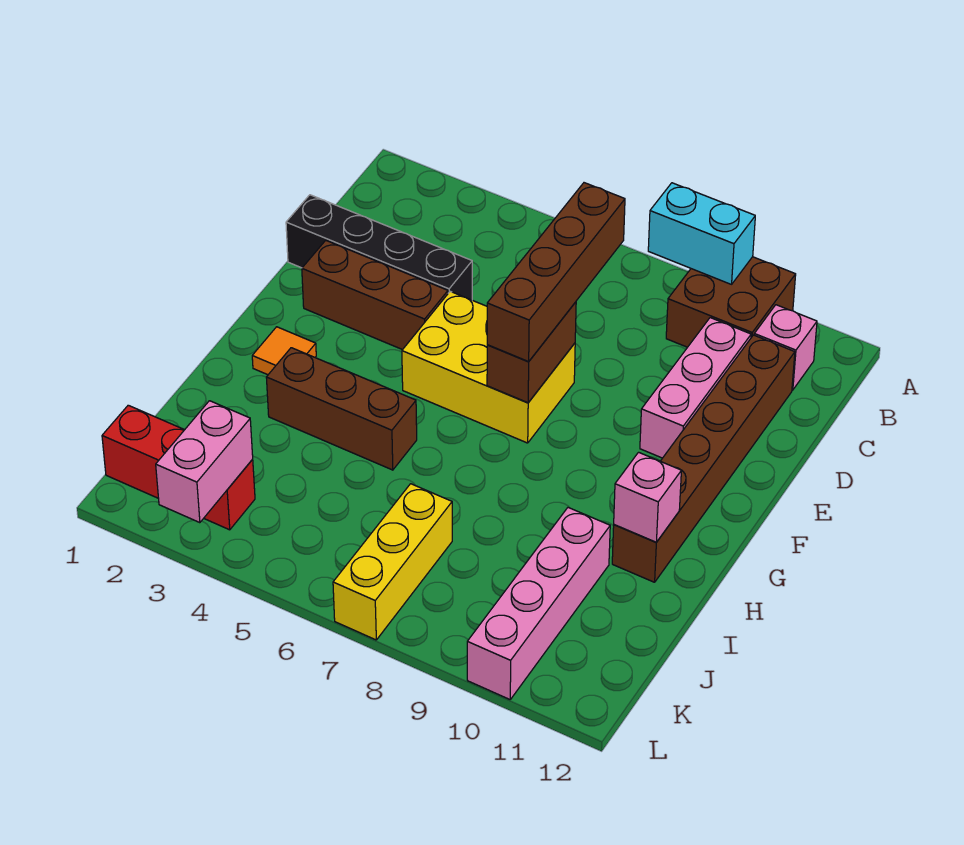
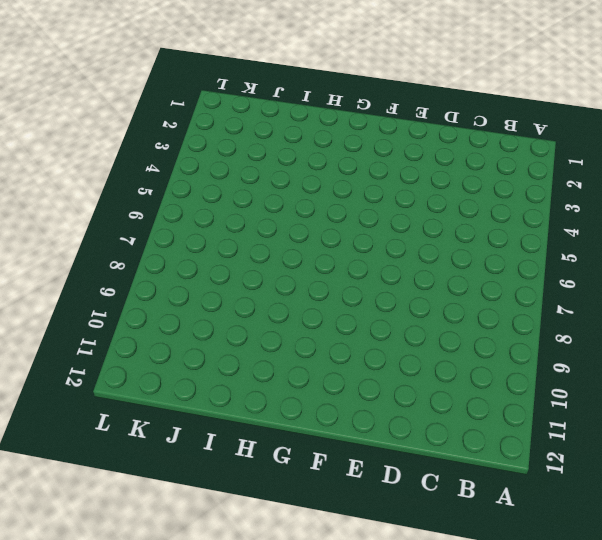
none -> brown 2x2 brick [666,257,796,347]
none -> pink 1x1 brick [754,305,817,390]
none -> pink 1x3 brick [640,318,751,458]

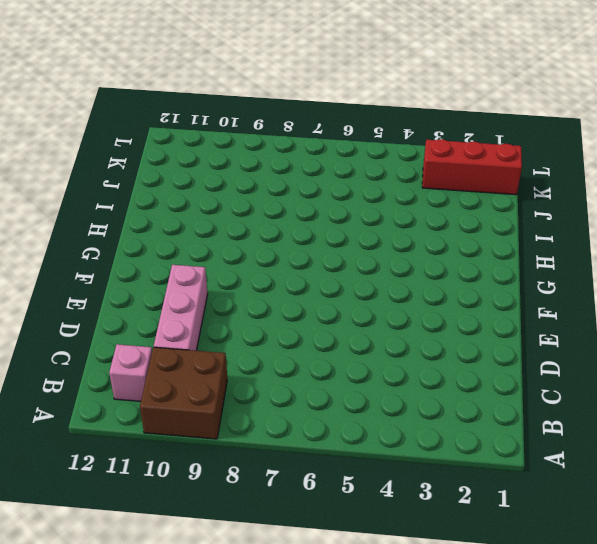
none -> brown 1x6 brick [612,335,795,582]
none -> black 1x4 brick [286,195,472,300]
none -> brown 1x3 brick [302,240,448,350]

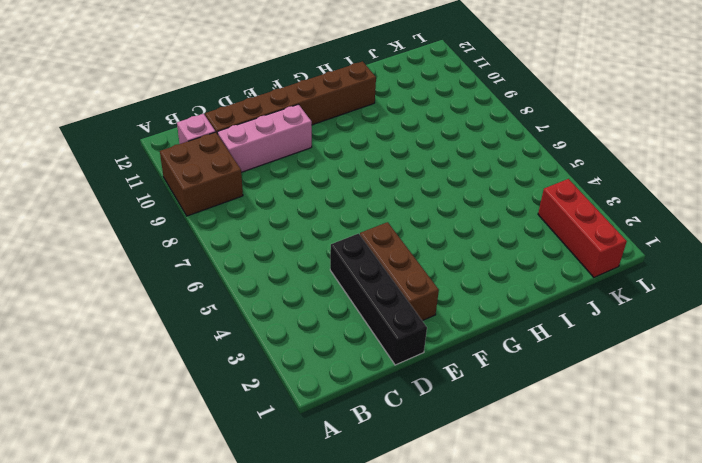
none -> yellow 2x3 brick [402,291,575,443]
none -> orange 1x1 tile [252,327,316,375]
none -> brown 1x3 brick [266,348,417,470]

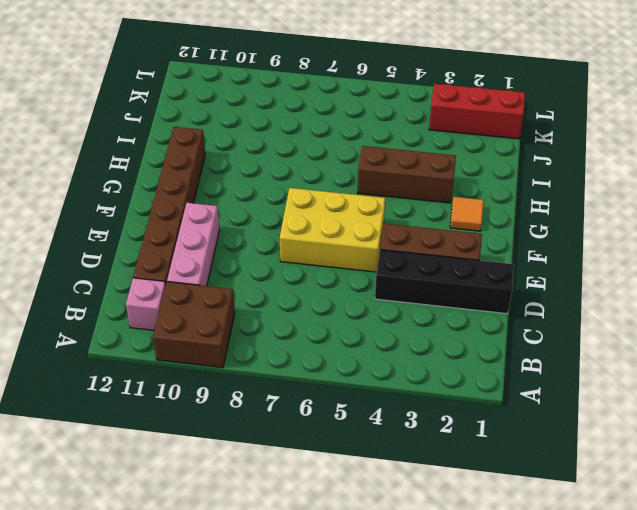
none -> pink 1x4 brick [467,508,610,699]
none -> yellow 1x3 brick [333,484,452,640]
none -> cyan 1x2 brick [648,183,755,284]

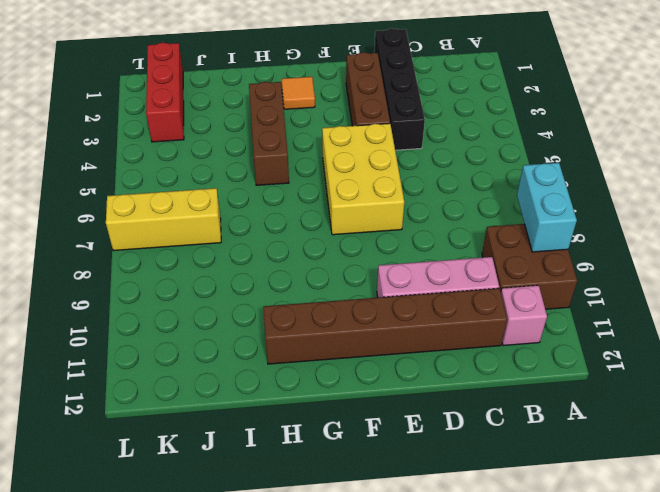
none -> pink 1x4 brick [467,508,610,699]
none -> brown 1x2 brick [487,302,576,403]
none -> pink 1x1 brick [614,452,681,542]

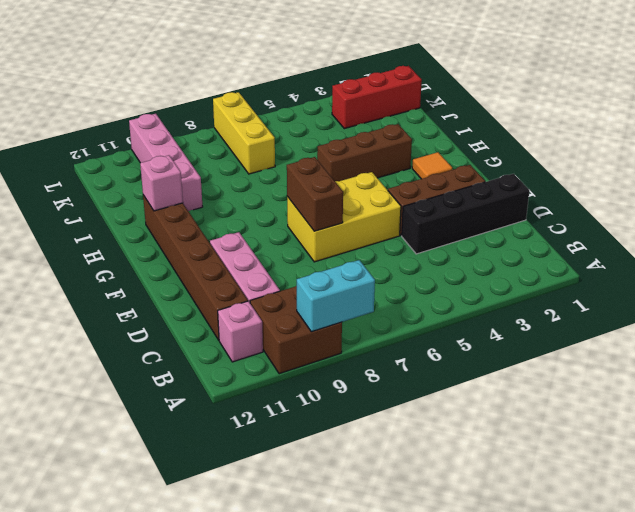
none -> pink 1x2 brick [156,401,253,523]
none -> brown 1x4 brick [487,183,625,362]

